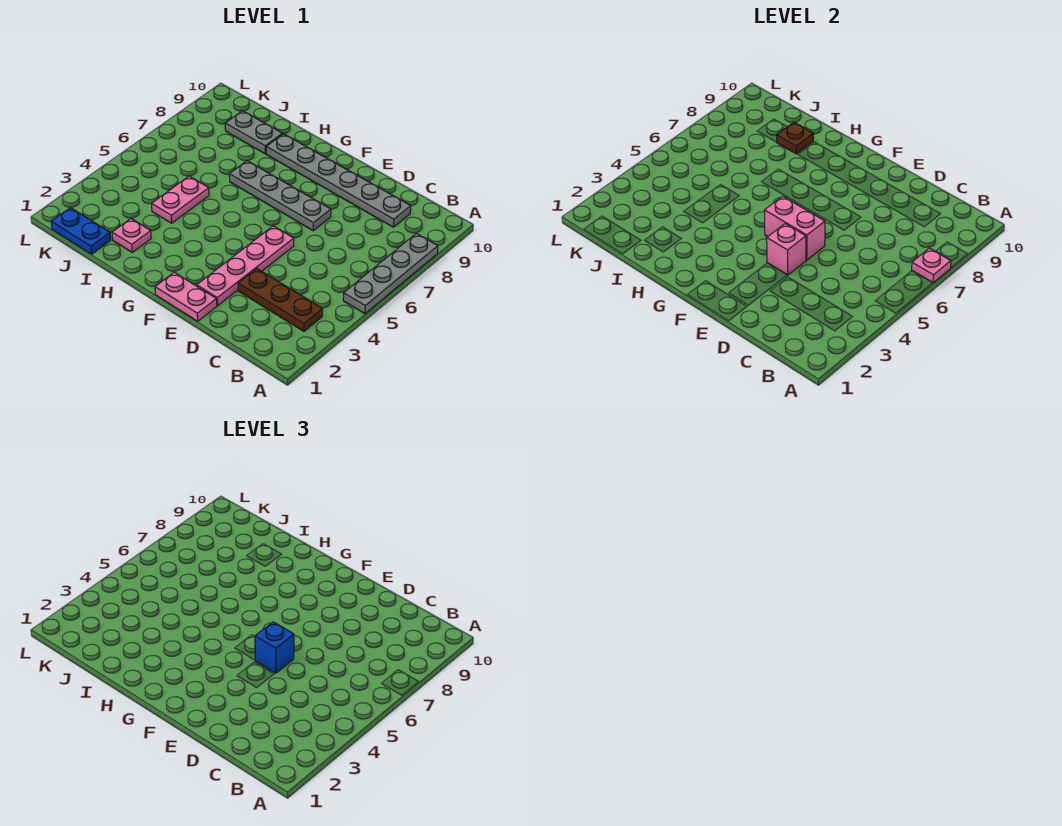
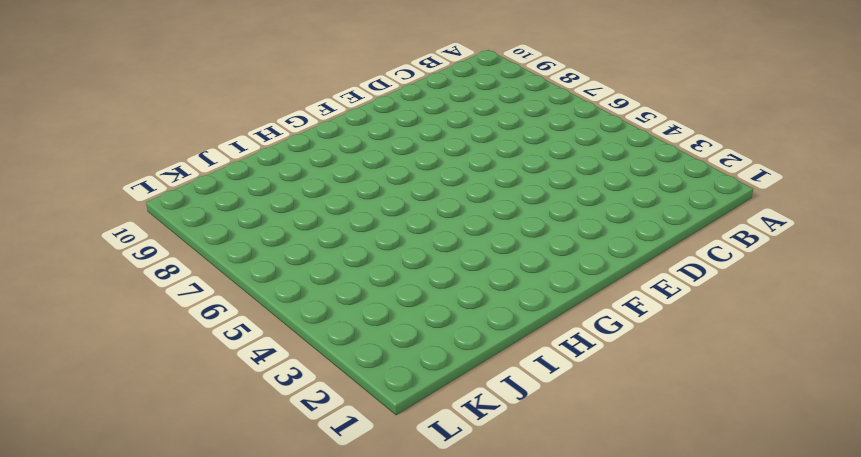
none -> grey 1x4 plate [343,234,438,314]
none -> brown 1x3 plate [238,269,323,331]
none -> grey 1x6 plate [266,134,411,227]

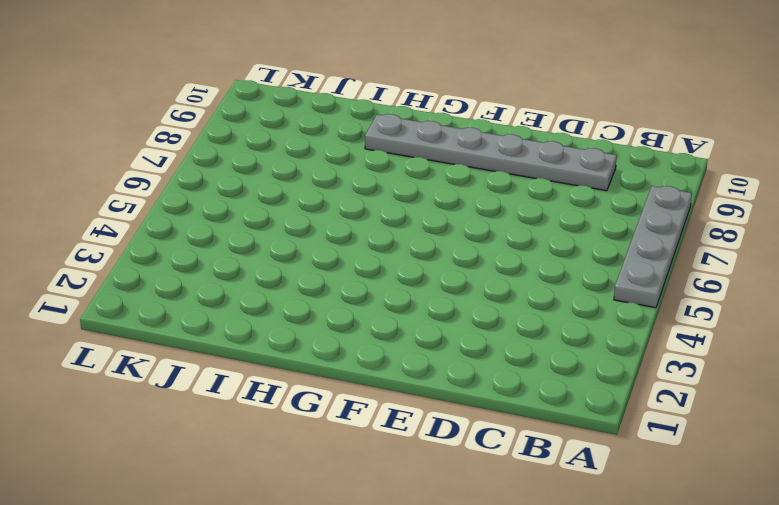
none -> brown 1x3 plate [238,269,323,331]
none -> pink 1x2 plate [155,272,217,321]
none -> pink 1x4 plate [197,226,294,306]

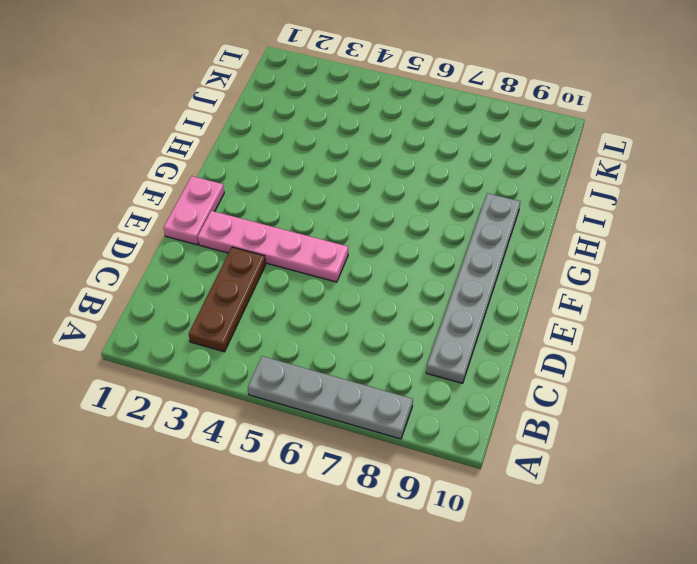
none -> grey 1x4 plate [229,161,331,231]
none -> pink 1x1 plate [112,219,151,252]
none -> pink 1x2 plate [152,176,209,223]

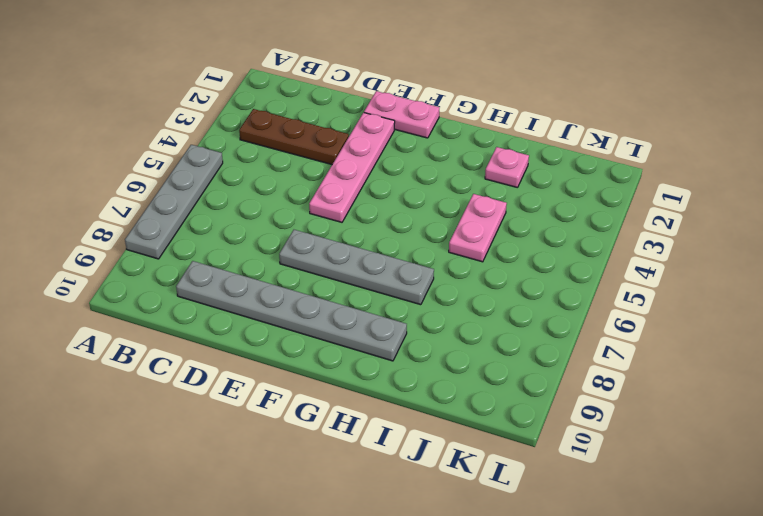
none -> grey 1x2 plate [225,111,282,154]
none -> blue 1x2 plate [51,208,111,254]
none -> pink 1x1 plate [912,248,951,283]

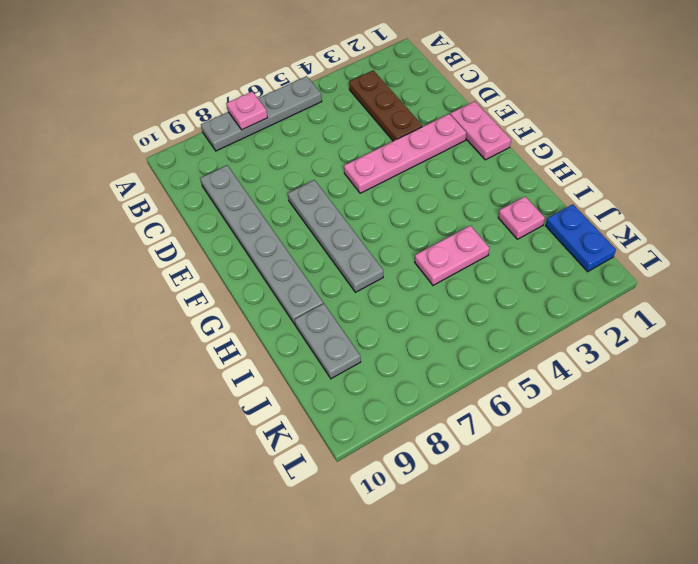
none -> pink 1x1 brick [767,224,806,275]
none -> pink 1x2 brick [765,196,825,260]
none -> brown 1x1 plate [777,122,813,154]

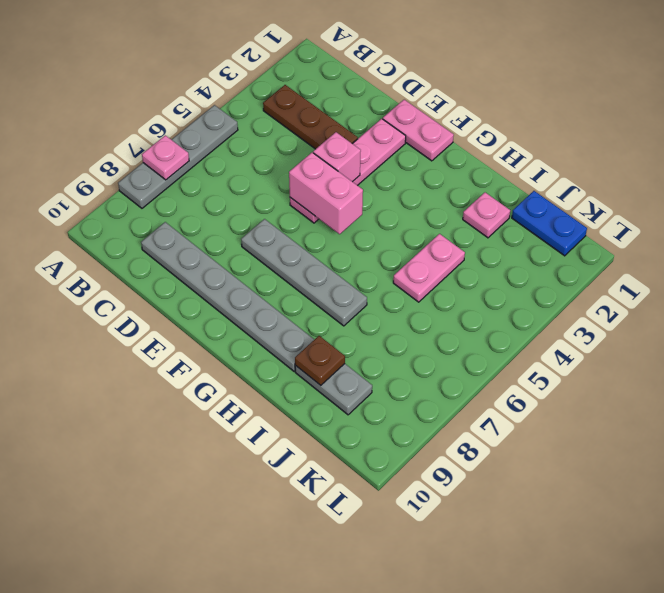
none -> blue 1x1 brick [255,622,294,673]

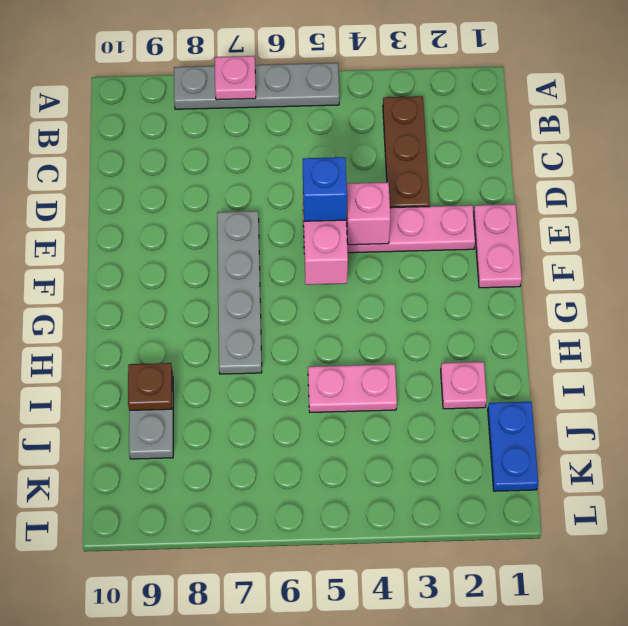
none -> grey 1x6 plate [266,134,411,227]

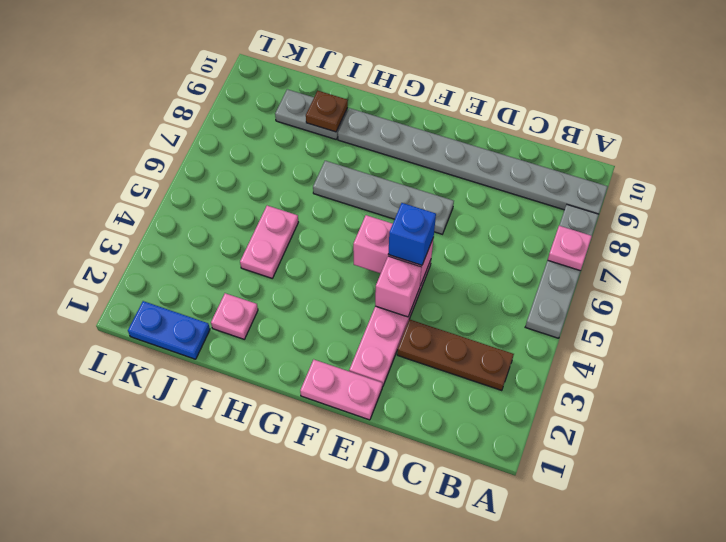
grey 1x8 plate [338,108,608,214] -> grey 1x6 plate [266,134,411,227]

